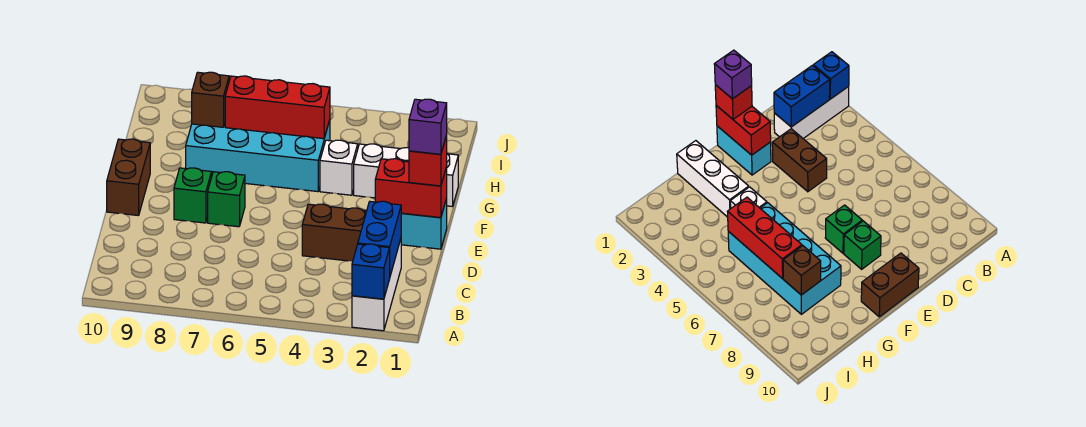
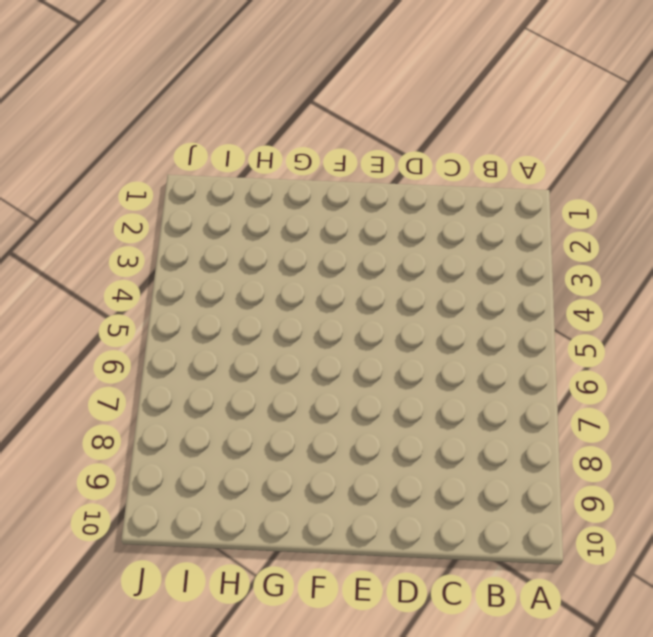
none -> white 1x3 brick [352,239,401,331]
none -> brown 1x2 brick [302,204,367,261]
none -> cyan 1x2 brick [401,199,447,249]

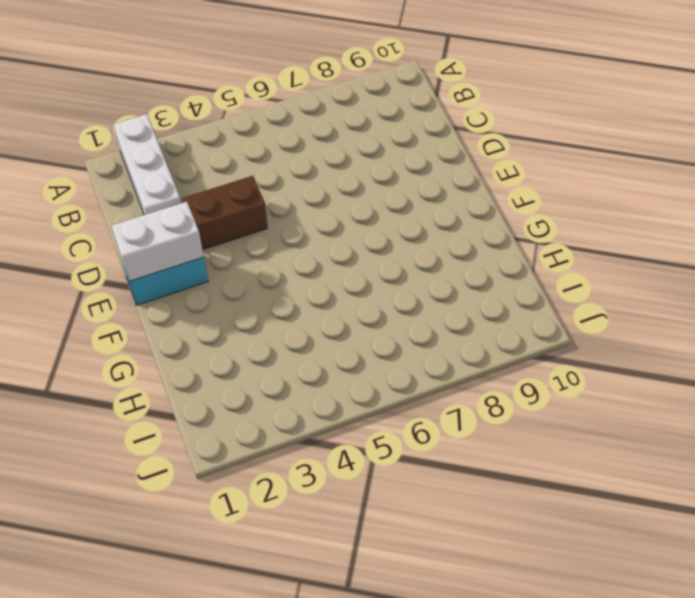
white 1x2 brick [112,202,204,281] -> red 1x2 brick [375,159,447,218]
none -> green 1x1 brick [208,172,245,227]
none -> green 1x1 brick [174,168,212,223]
none -> brown 1x2 brick [107,139,150,216]

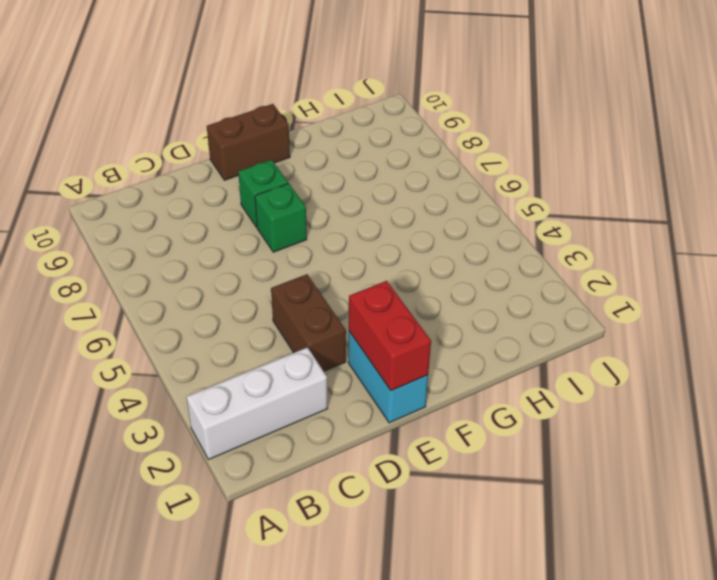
none -> white 1x3 brick [354,144,458,207]
none -> white 1x1 brick [320,140,358,195]
none -> cyan 2x4 brick [186,120,330,192]

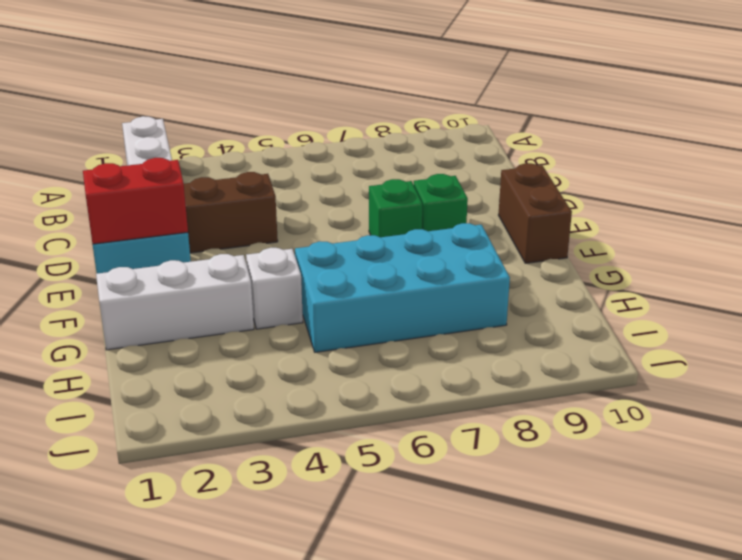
none -> blue 1x1 brick [352,244,390,299]
none -> blue 1x2 brick [358,201,402,275]
none -> red 1x3 brick [225,76,330,139]

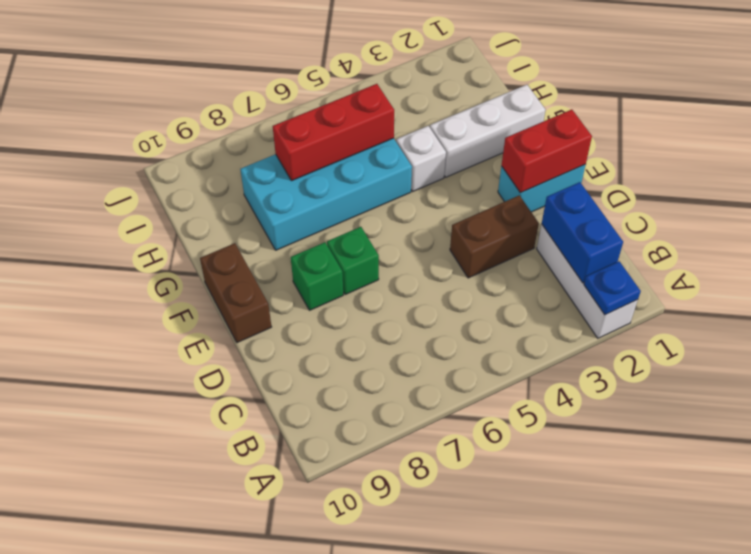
blue 1x1 plate [584,261,641,315] -> blue 1x1 brick [352,244,390,299]
none -> brown 1x1 brick [192,72,229,127]
none -> red 1x1 brick [409,135,447,186]
none -> purple 1x1 brick [409,99,447,154]

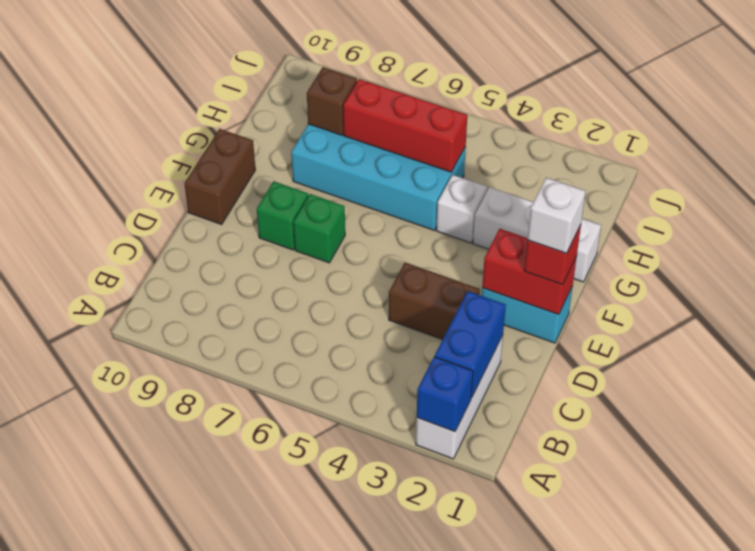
white 1x1 brick [528,178,586,253] -> purple 1x1 brick [409,99,447,154]

